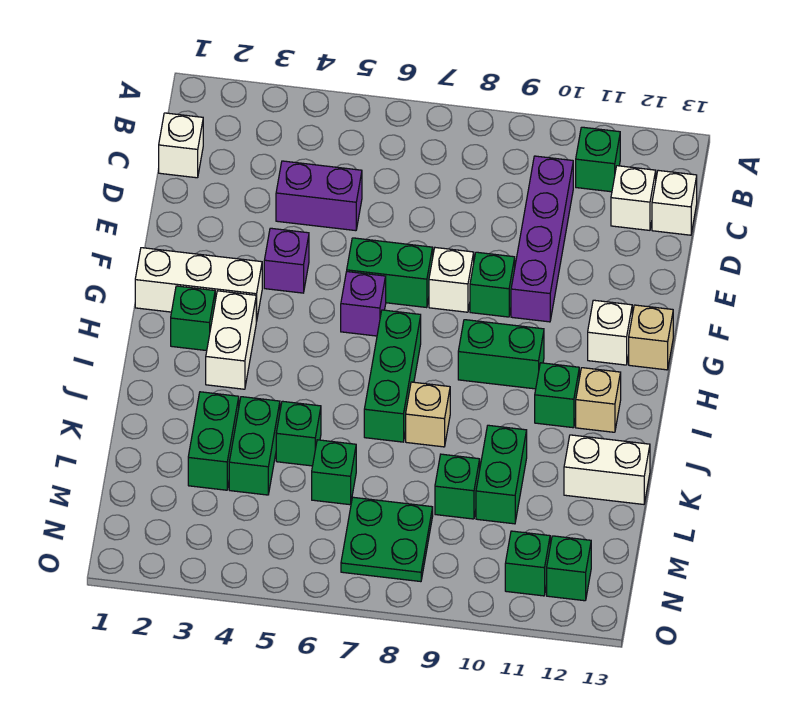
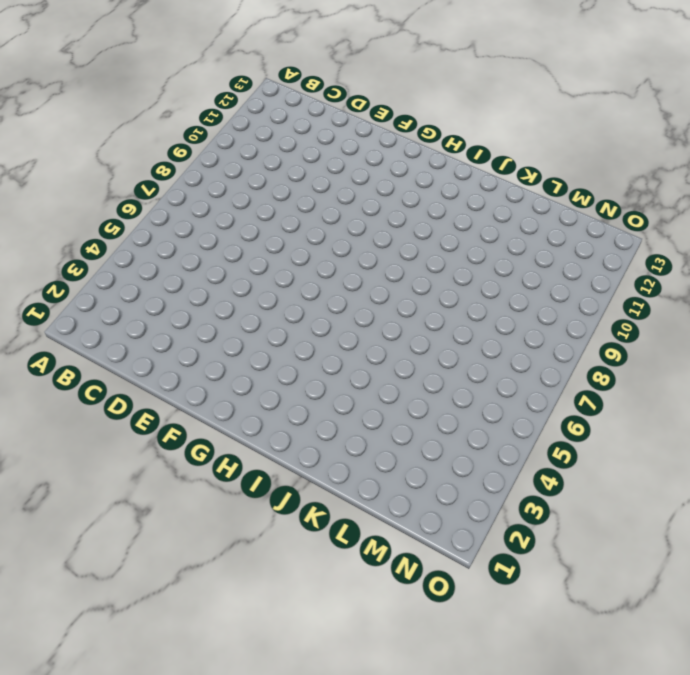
none -> green 1x1 brick [576,127,620,192]
none -> white 1x1 brick [159,113,203,178]
none -> purple 1x4 brick [511,156,573,322]
none -> white 1x1 brick [611,166,656,230]

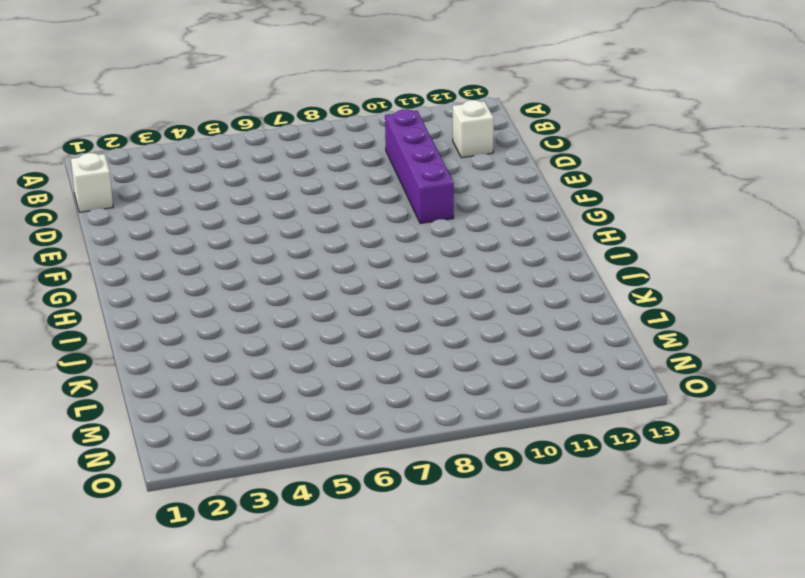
none -> green 1x1 brick [576,127,620,192]
none -> white 1x1 brick [652,170,697,235]
none -> purple 1x2 brick [276,161,362,231]
none -> purple 1x1 brick [264,228,309,293]

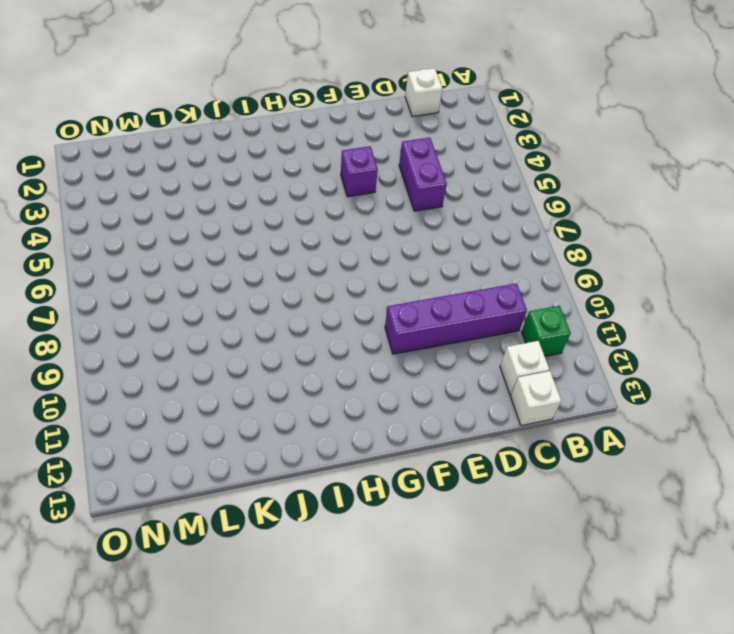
none -> green 1x2 brick [347,238,433,308]
none -> white 1x1 brick [429,248,474,312]
none -> green 1x1 brick [470,252,515,317]
none -> white 1x3 brick [135,248,262,322]

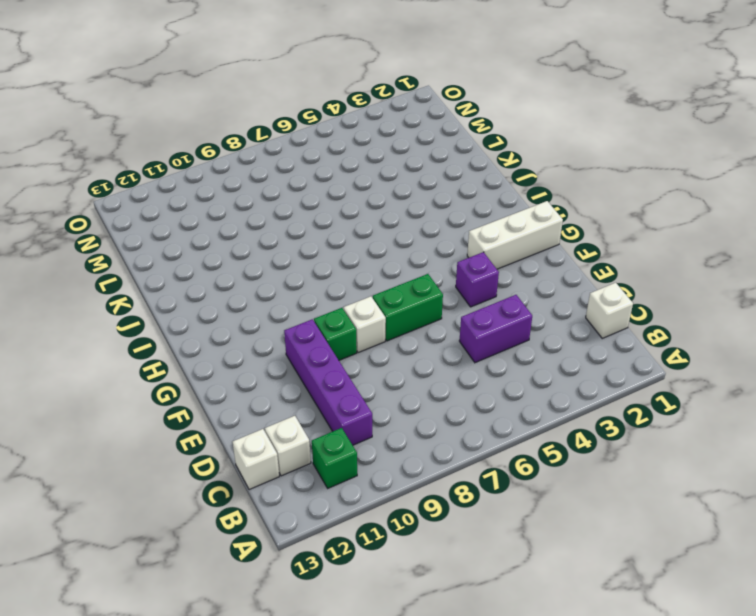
none -> purple 1x1 brick [341,272,386,336]
none -> white 1x1 brick [588,300,632,365]
none -> tan 1x1 brick [629,305,673,370]
none -> green 1x1 brick [171,286,215,351]

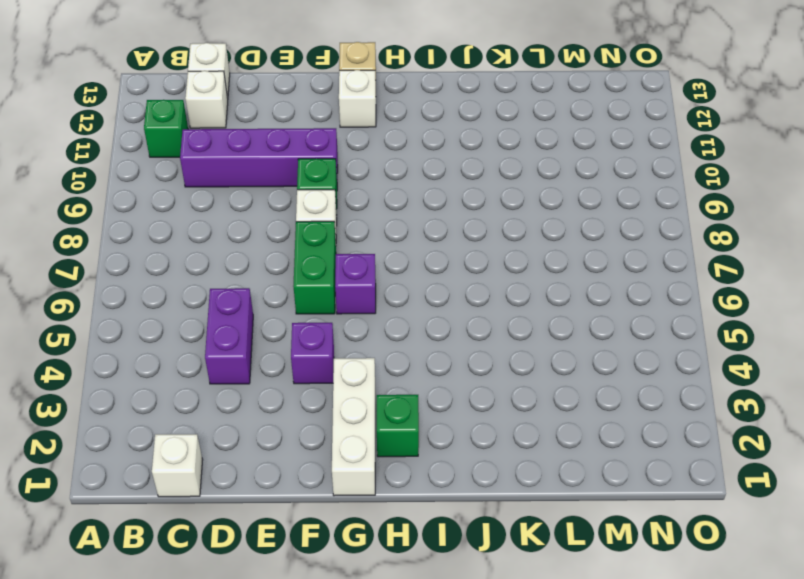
none -> white 1x2 brick [206,291,256,389]
none -> green 1x3 brick [364,310,421,442]
none -> green 1x2 brick [458,320,544,389]
none -> green 1x1 brick [535,363,579,428]

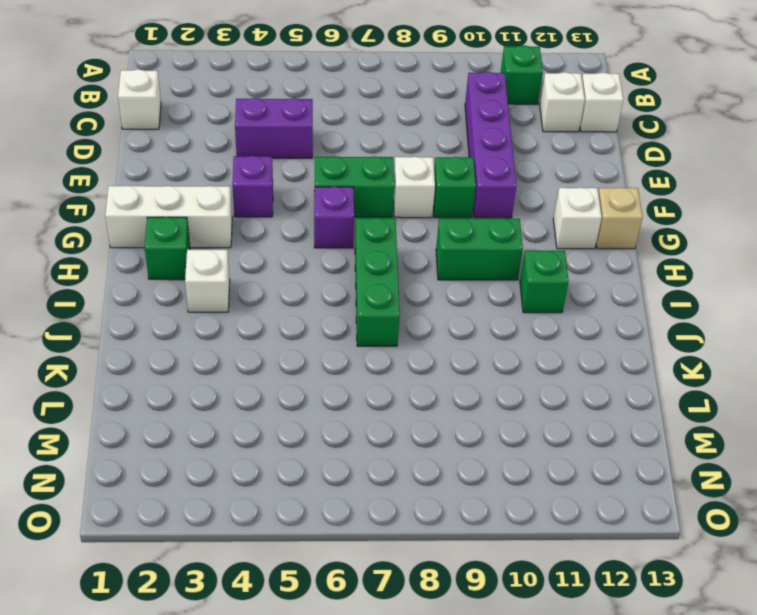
white 1x1 brick [185,250,230,312] -> white 1x2 brick [206,291,256,389]
none -> tan 1x1 brick [576,368,621,432]
none -> tan 1x1 brick [406,382,450,447]
none -> green 1x2 brick [188,392,239,490]
none -> green 1x2 brick [229,397,280,495]

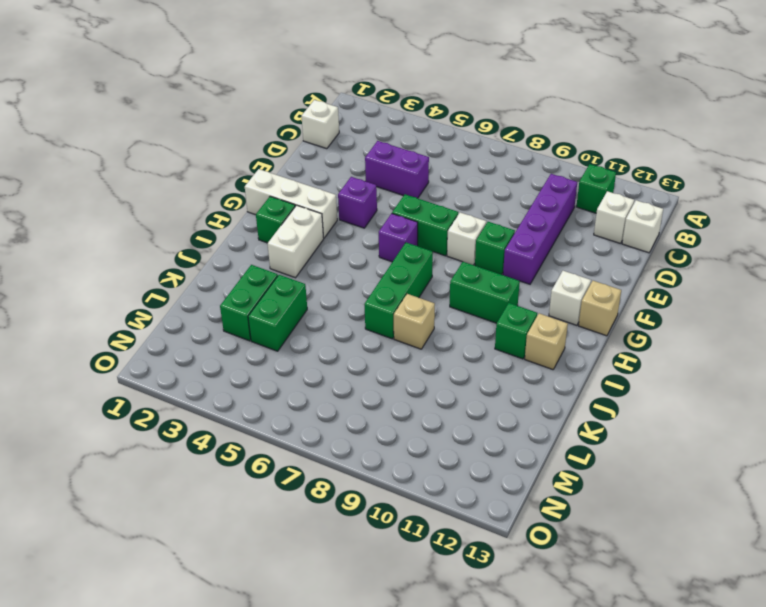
none -> green 1x1 brick [276,401,321,466]
none -> green 1x2 brick [476,425,527,524]
none -> white 1x2 brick [564,435,650,504]
none -> green 1x1 brick [312,440,356,505]

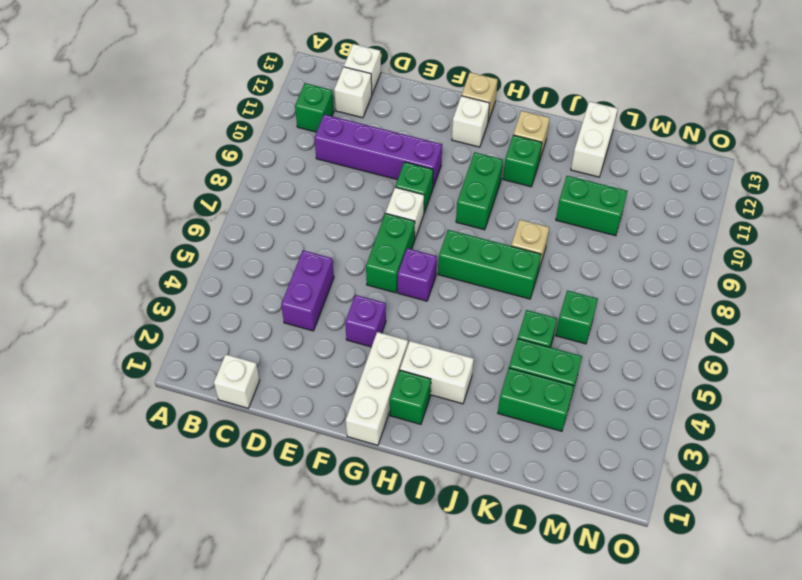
none -> green 1x1 brick [435,454,480,519]
none -> green 2x2 plate [341,497,433,582]
none -> green 1x1 brick [505,531,550,596]
none -> green 1x1 brick [547,536,591,601]

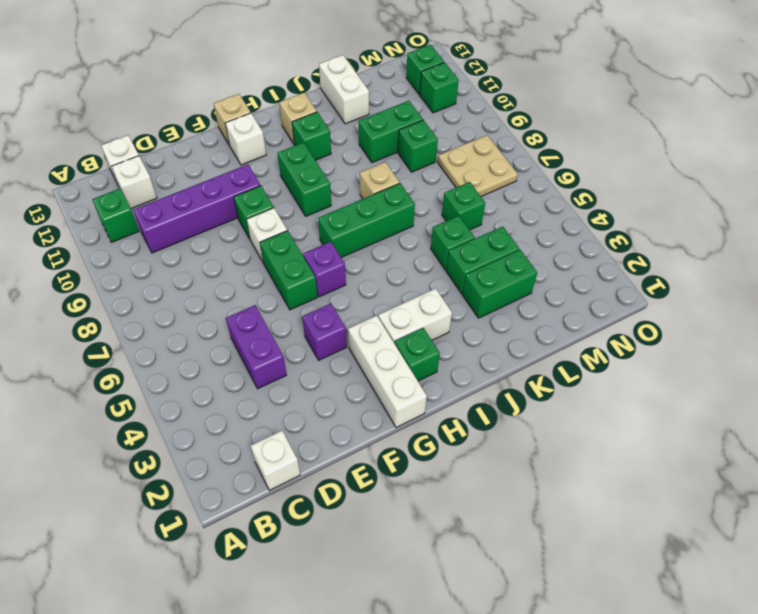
tan 2x2 plate [438,135,518,196] -> green 2x2 plate [341,497,433,582]

